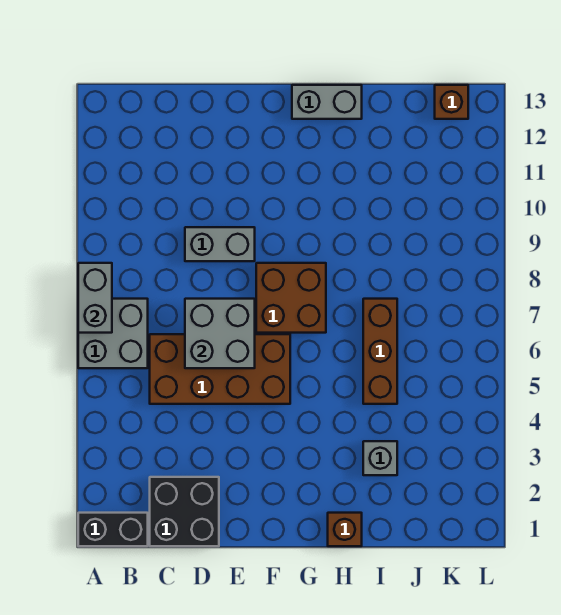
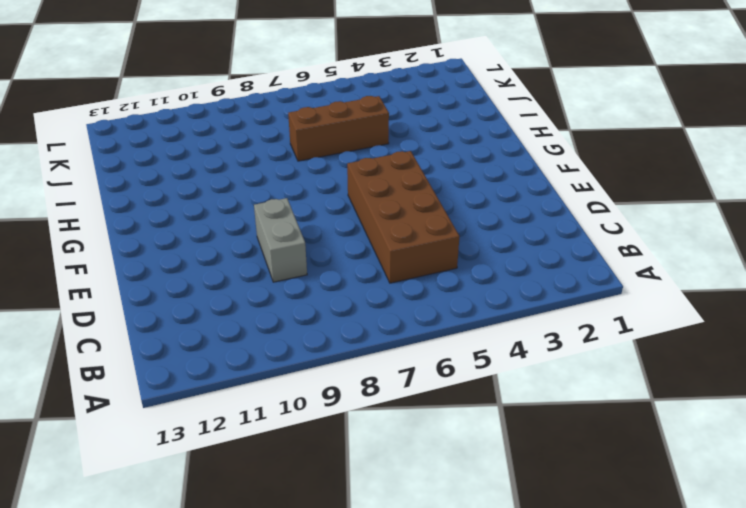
none -> black 1x2 brick [78,513,148,546]
none -> grey 2x2 brick [78,299,148,368]
none -> black 2x2 brick [150,477,219,546]

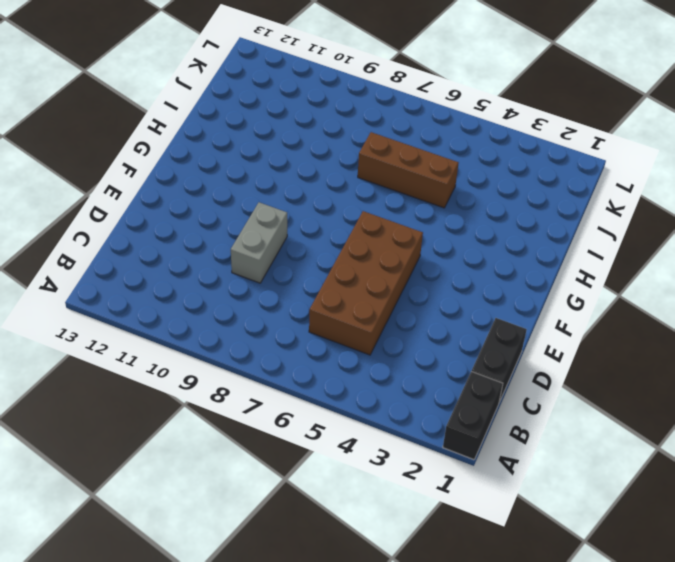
black 1x2 brick [472,318,527,402] -> black 2x2 brick [150,477,219,546]
none -> grey 2x2 brick [78,299,148,368]
none -> brown 2x2 brick [256,263,326,333]
none -> grey 1x2 brick [292,85,362,119]

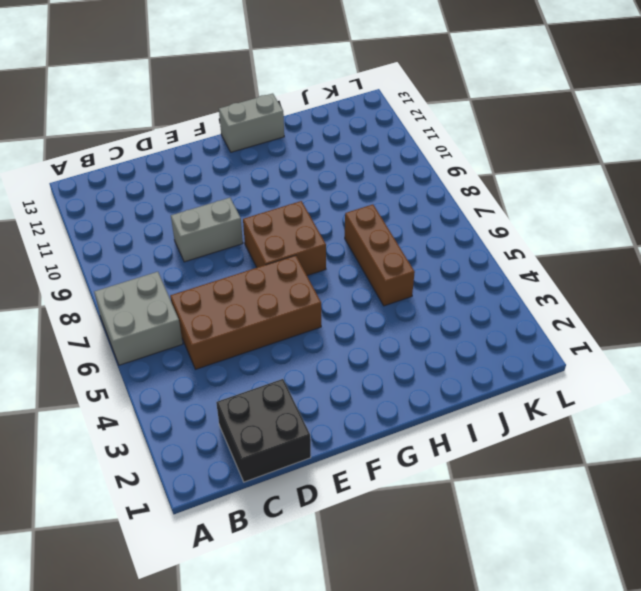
none -> black 1x2 brick [78,513,148,546]
none -> brown 1x1 brick [328,513,362,546]
none -> grey 1x1 brick [363,441,397,475]

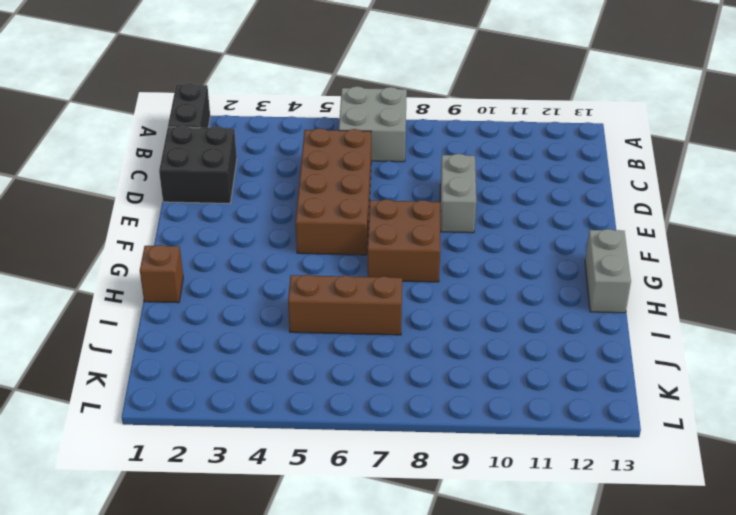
none -> grey 1x1 brick [363,441,397,475]
none -> brown 1x1 brick [435,85,468,119]
none -> grey 1x2 brick [78,263,112,333]

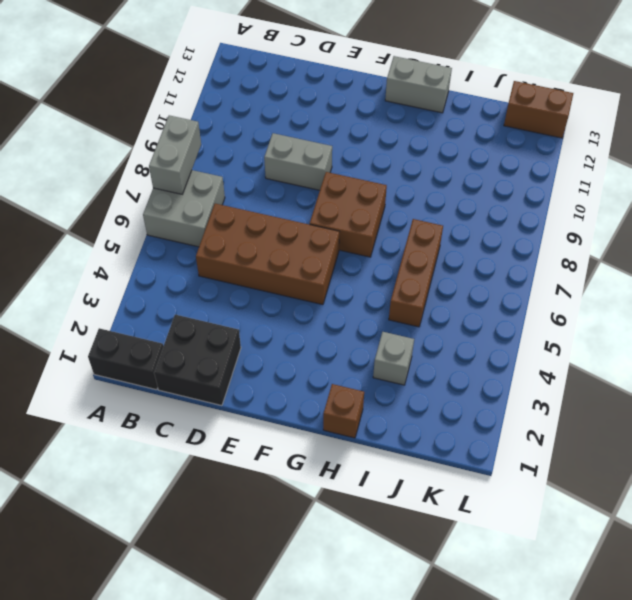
brown 1x2 brick [504,81,573,138] -> brown 1x1 brick [435,85,468,119]
none -> grey 2x2 brick [185,299,255,368]

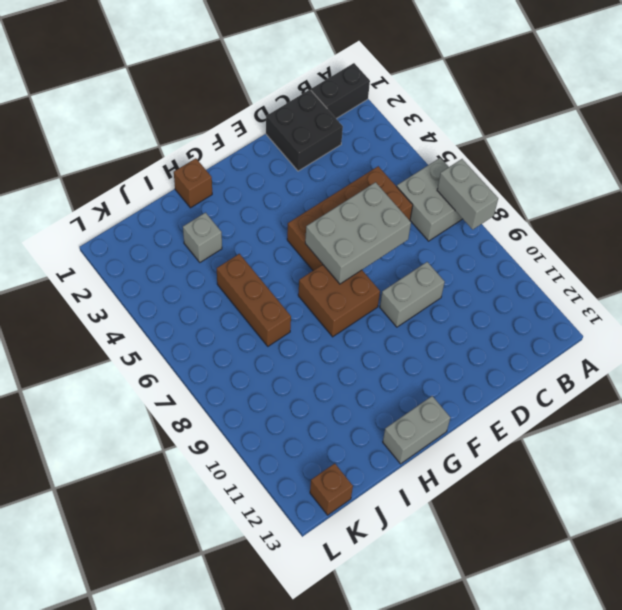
grey 2x3 brick [305,182,411,284] -> grey 2x2 brick [185,299,255,368]

